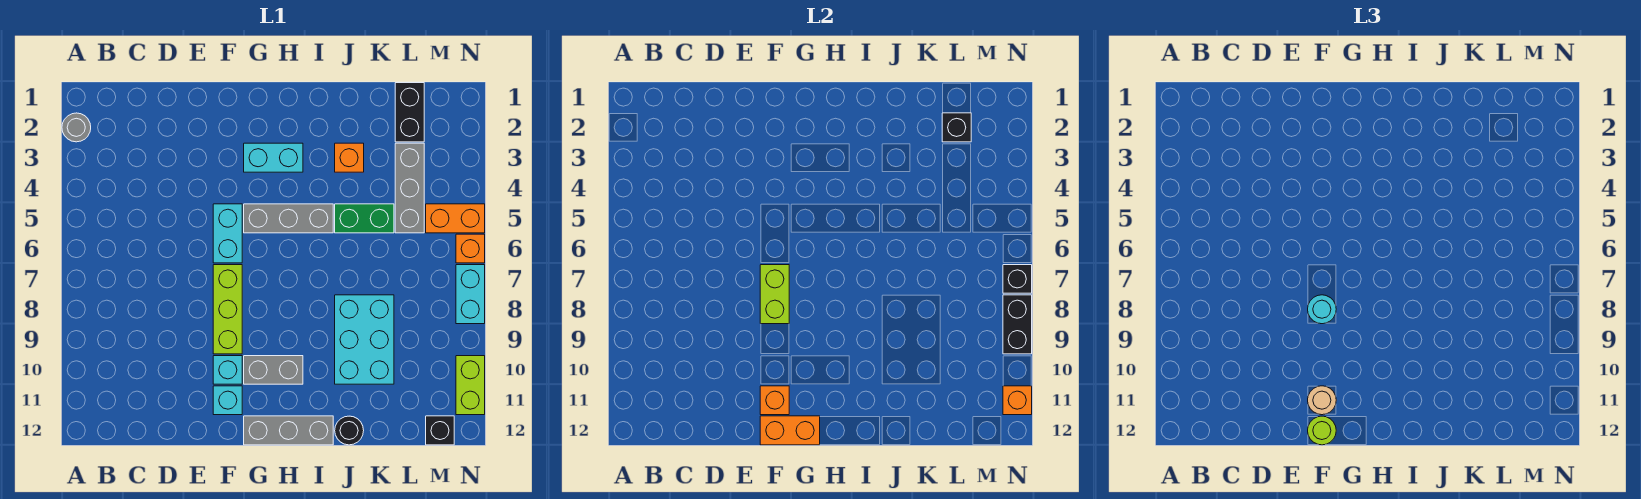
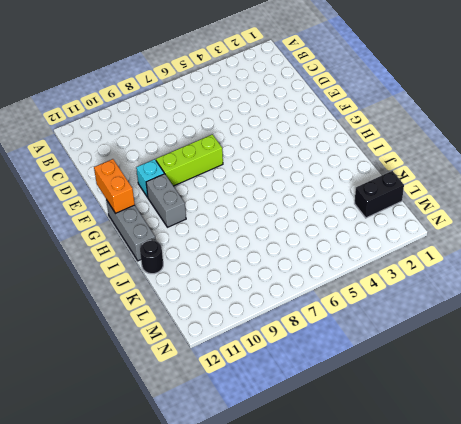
none -> grey 1x1 round brick [62,113,91,142]
none -> cyan 1x2 brick [213,204,242,263]
none -> cyan 1x1 brick [213,386,242,415]
none -> cyan 1x2 brick [244,143,303,172]

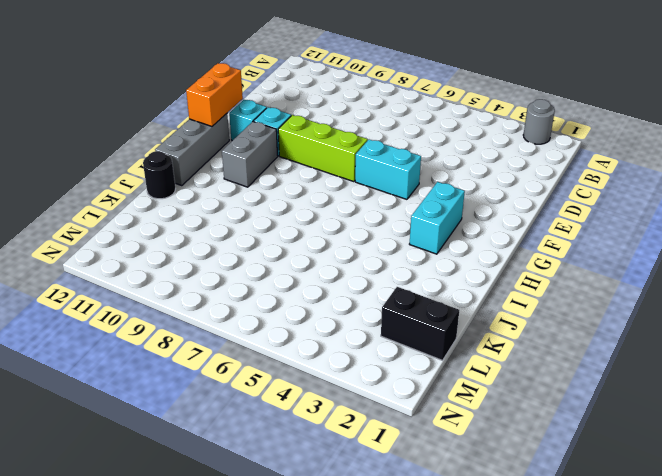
none -> grey 1x3 brick [244,204,333,233]
none -> orange 1x1 brick [335,143,364,172]
none -> green 1x2 brick [335,204,394,233]
none -> cyan 2x3 brick [335,295,394,384]

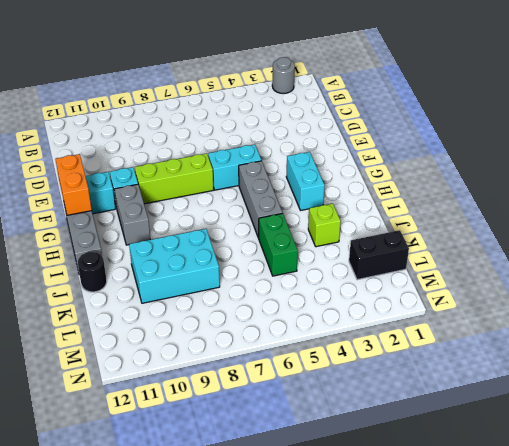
lime 1x1 brick [308,204,341,247] -> orange 1x1 brick [335,143,364,172]
none -> grey 1x3 brick [395,143,424,233]
none -> orange 1x2 brick [426,204,485,233]
none -> black 1x1 brick [426,416,454,445]
none -> orange 1x1 brick [456,234,485,263]

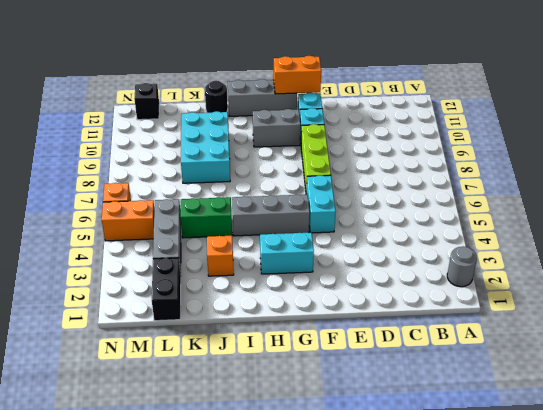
none -> cyan 1x2 brick [456,265,485,324]
none -> lime 1x2 brick [456,356,485,415]
none -> lime 1x2 brick [760,265,789,324]
none -> orange 1x1 brick [760,386,789,415]

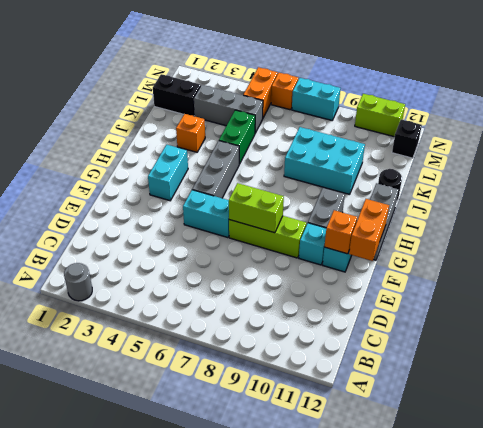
none -> black 1x1 brick [942,113,971,142]
none -> black 1x1 brick [1003,265,1032,293]
none -> black 1x2 brick [1003,295,1032,354]
none -> orange 1x1 brick [1003,386,1032,415]

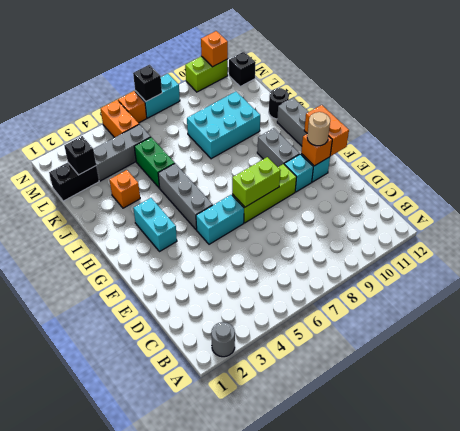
none -> black 1x2 brick [1003,295,1032,354]
none -> cyan 1x1 round brick [1308,295,1336,324]
none -> lime 1x1 round brick [1308,416,1336,445]

